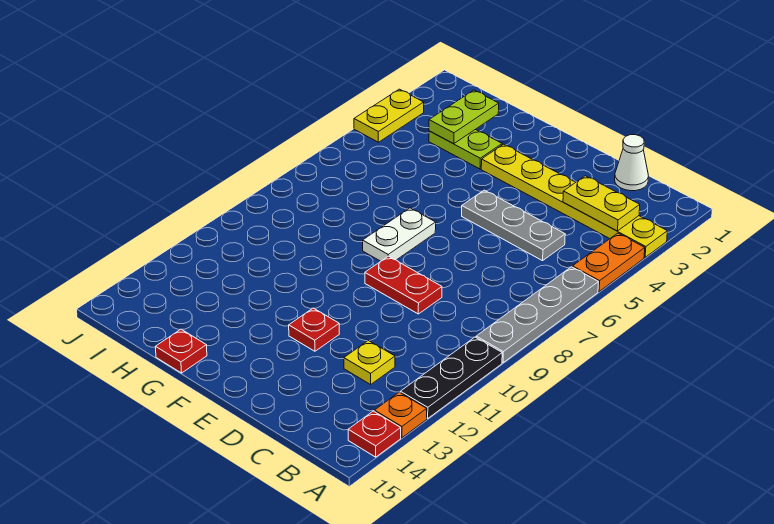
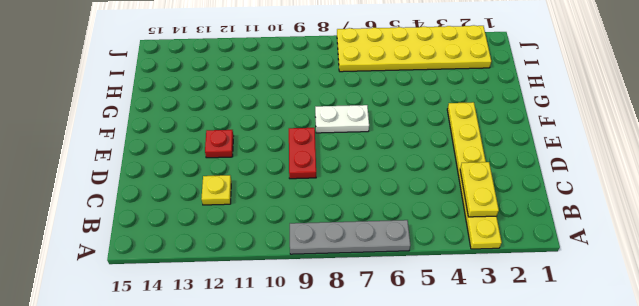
yellow 2x6 plate [337,25,491,72] -> yellow 1x2 plate [354,89,424,142]
none -> orange 1x2 plate [573,233,645,292]
none -> black 1x3 plate [400,337,502,418]
none -> orange 1x1 plate [375,392,427,438]

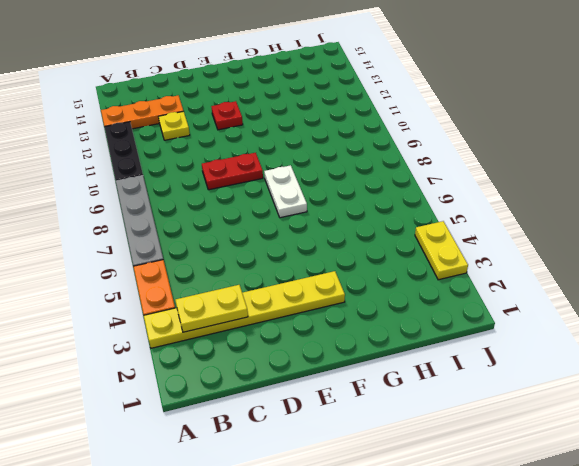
orange 1x3 plate [101,95,183,129] -> orange 1x1 plate [375,392,427,438]
none -> red 1x1 plate [348,411,401,457]
none -> white 1x1 cone [615,135,649,191]
none -> grey 1x3 plate [462,190,565,261]

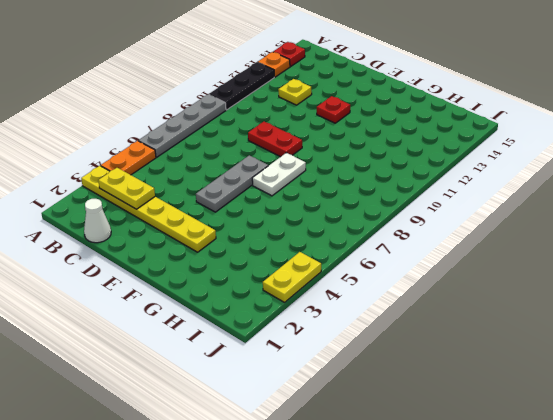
grey 1x3 plate [196,155,268,212] -> grey 1x3 plate turned to [462,190,565,261]
none -> lime 1x2 plate [429,129,502,169]
none -> red 1x1 plate [156,329,207,373]
none -> lime 1x2 plate [429,90,499,144]

